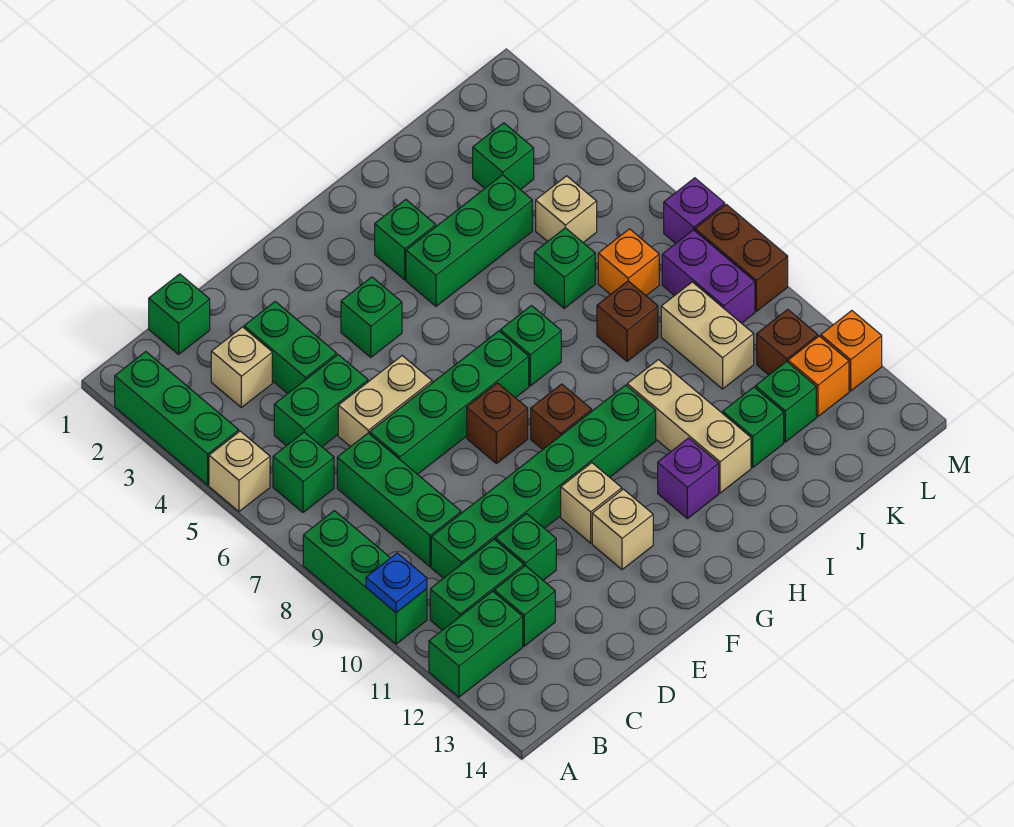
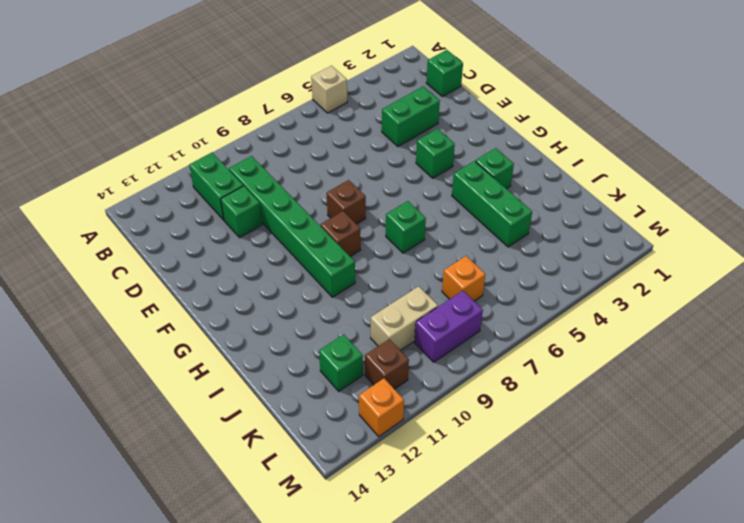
none -> green 1x3 brick [115,352,239,485]
none -> green 1x3 brick [303,511,427,644]
none -> green 1x2 brick [429,591,523,697]
none -> green 1x1 brick [273,432,334,512]

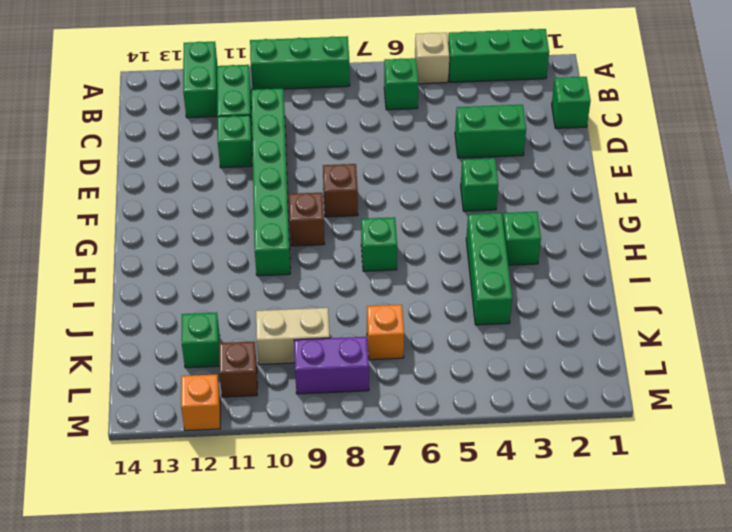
none -> tan 1x1 brick [211,327,272,407]
none -> green 1x2 brick [274,355,368,447]
none -> green 1x3 brick [337,433,461,567]
none -> green 1x1 brick [494,566,555,646]

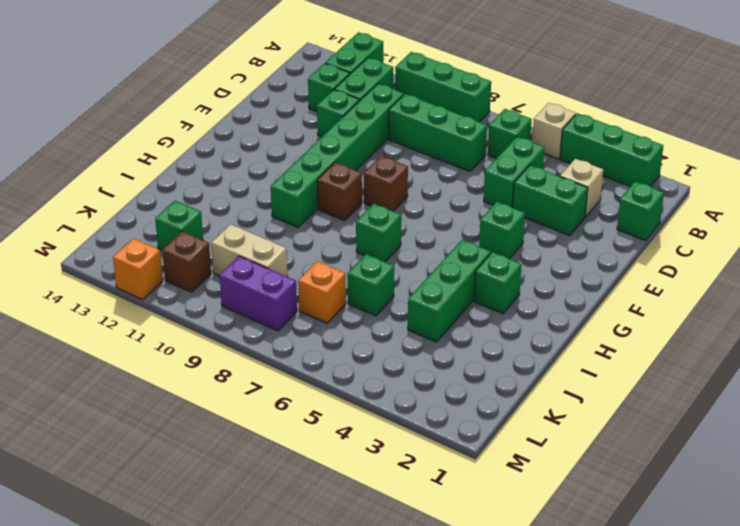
none -> tan 1x2 brick [338,356,432,447]
none -> green 1x4 brick [370,331,529,474]
none -> tan 1x1 brick [561,463,622,543]
none -> tan 1x1 brick [592,489,653,570]

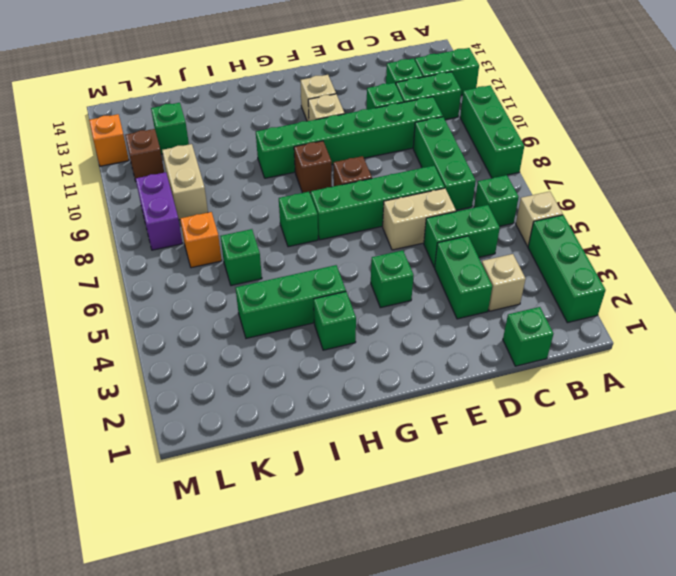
none -> purple 1x1 brick [658,438,719,519]
none -> tan 1x3 brick [627,360,751,493]
none -> brown 1x1 brick [597,281,658,361]
none -> green 1x1 brick [723,387,784,467]

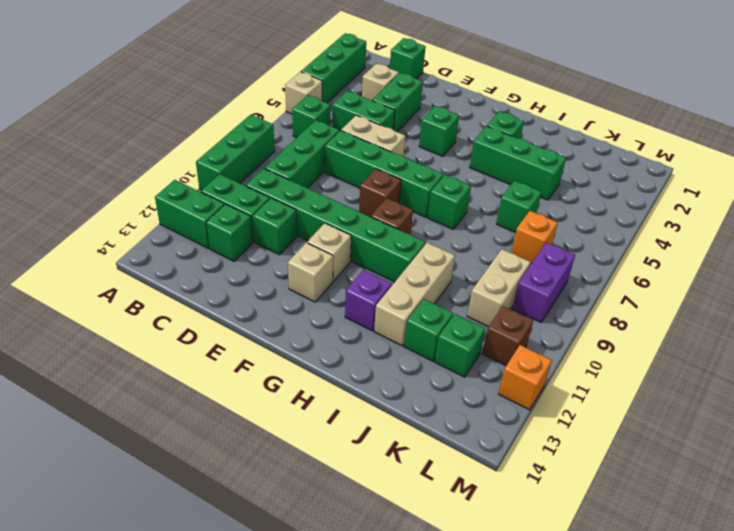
none -> brown 1x1 brick [597,281,658,361]
none -> green 1x1 brick [473,123,534,190]
none -> tan 1x1 brick [536,176,597,243]
none -> orange 1x1 brick [788,336,849,416]

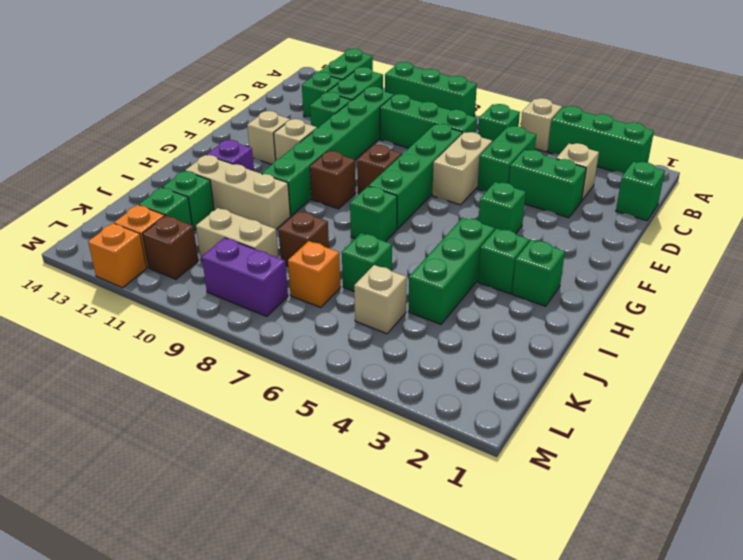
green 1x1 brick [512,240,565,306] -> green 1x1 brick moved to [473,123,534,190]
none -> purple 1x1 brick [664,178,725,243]
none -> brown 1x2 brick [695,205,788,311]
none -> blue 1x1 plate [366,553,427,612]

